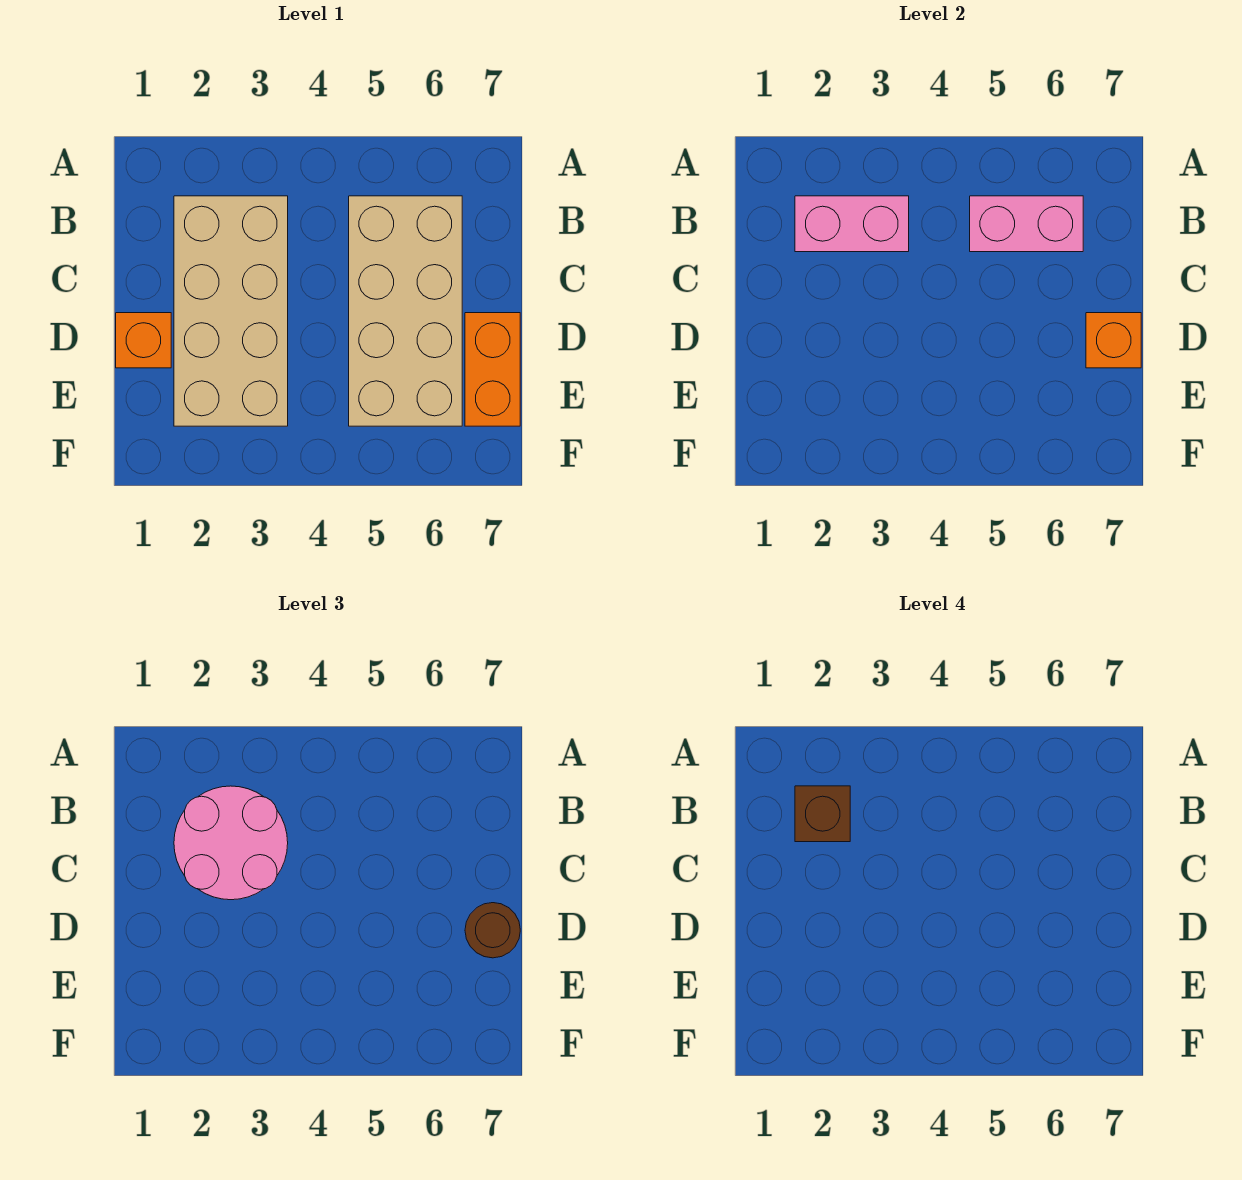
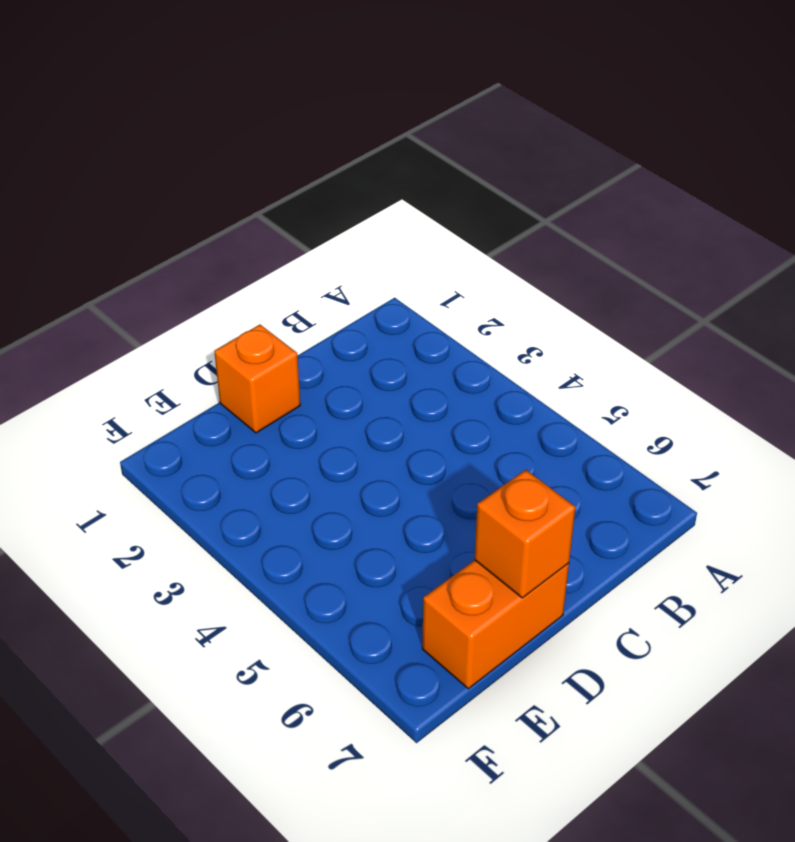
none -> tan 2x4 brick [174,196,288,426]
none -> tan 2x4 brick [349,196,462,426]

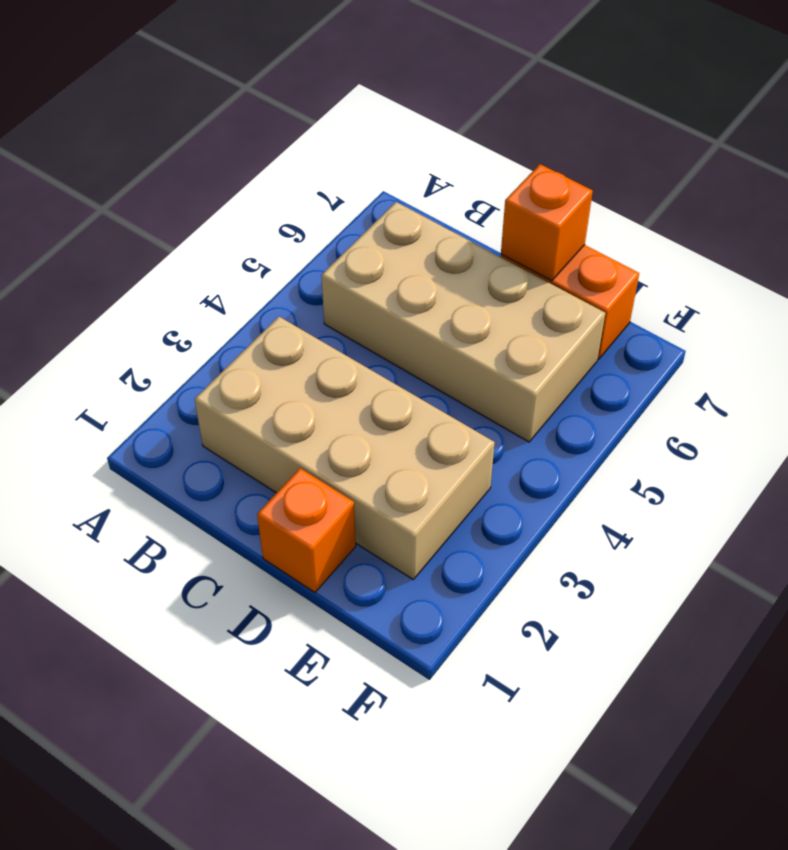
none -> pink 1x2 brick [795,196,909,252]
none -> pink 1x2 brick [970,196,1083,252]

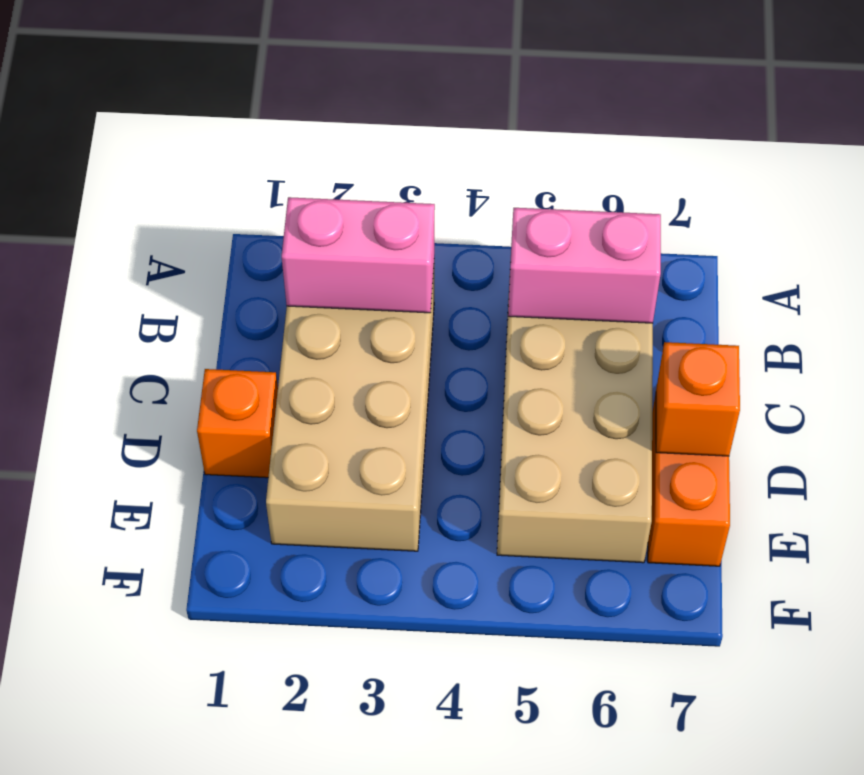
none -> pink 2x2 round brick [174,786,288,900]
none -> brown 1x1 round brick [465,903,520,958]

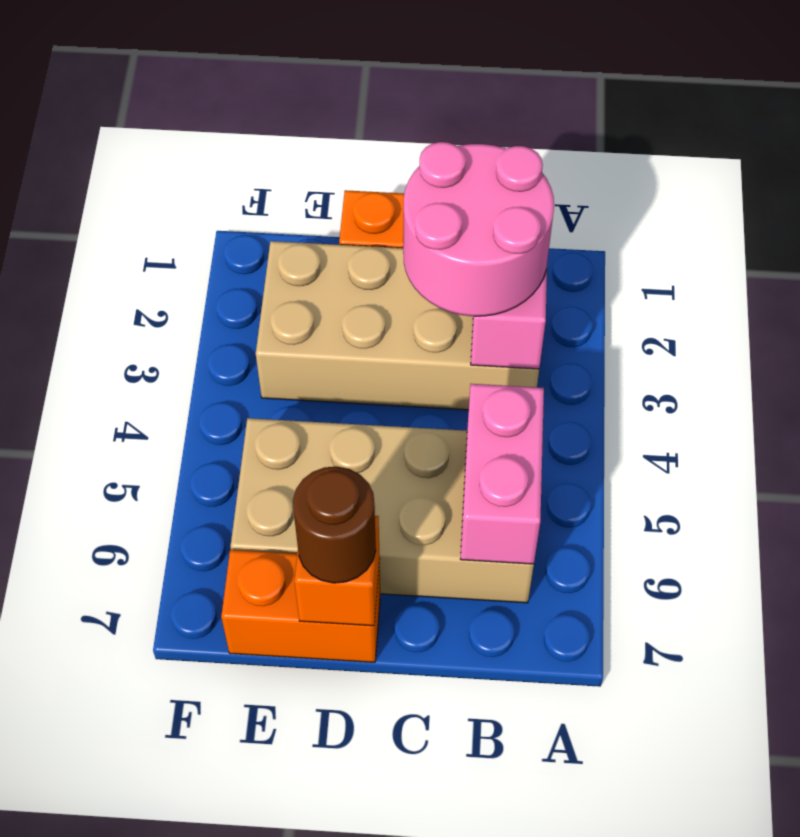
none -> brown 1x1 brick [795,786,850,842]

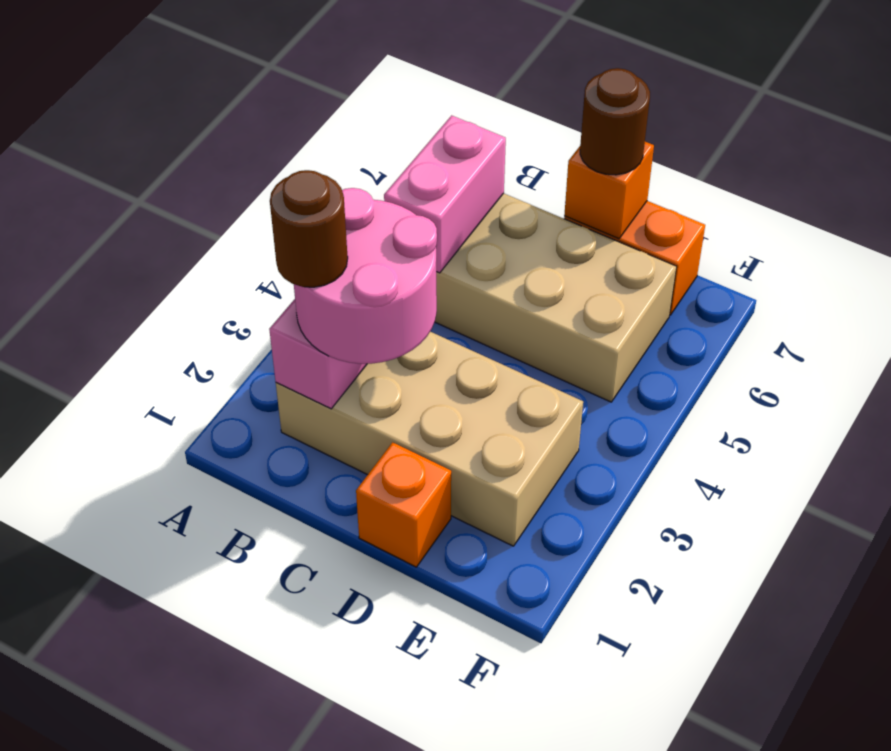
brown 1x1 round brick [270,170,348,287] -> brown 1x1 brick [795,786,850,842]

